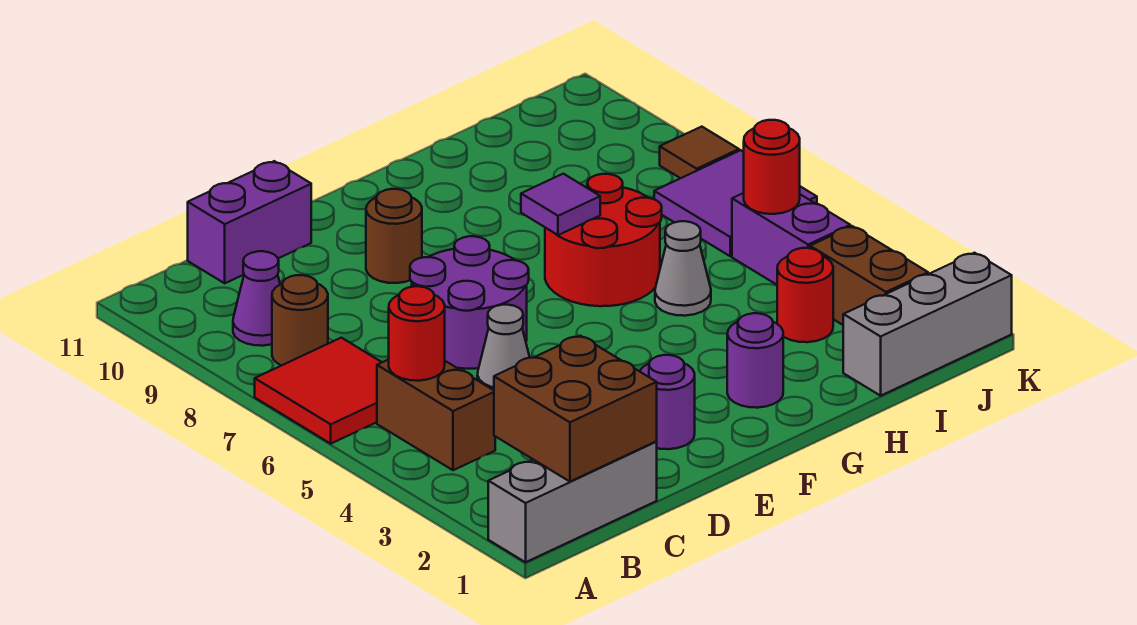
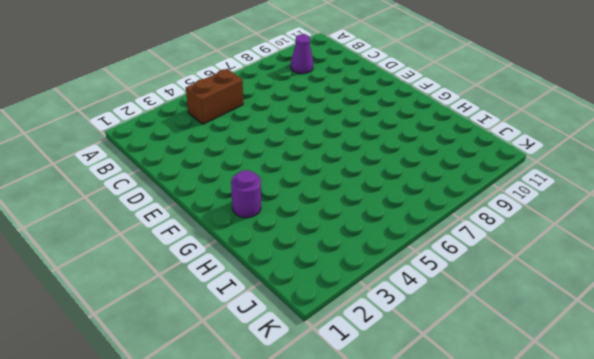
none -> grey 1x3 brick [488,442,657,562]
none -> red 2x2 tile [255,338,382,444]
none -> brown 1x1 round brick [272,275,328,366]

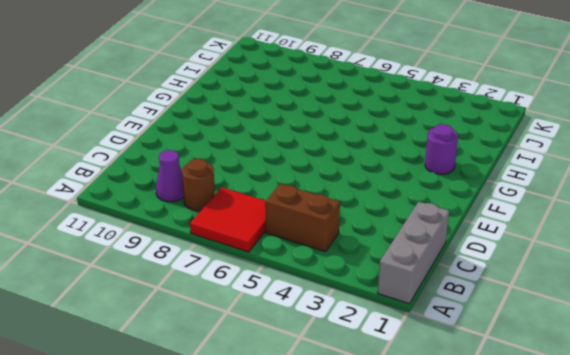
none -> purple 1x2 brick [188,161,311,283]
none -> grey 1x1 cone [477,305,530,390]
none -> purple 2x2 round brick [410,236,529,369]

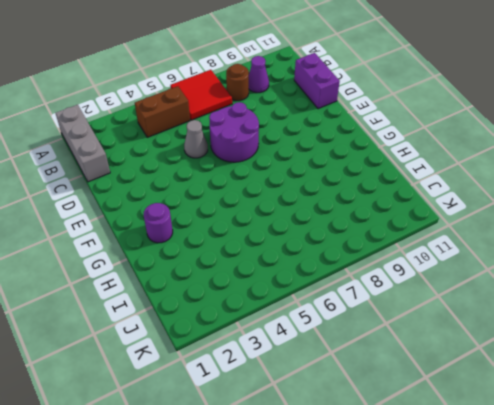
none -> purple 1x1 round brick [640,355,695,449]
none -> brown 1x1 round brick [366,189,422,283]
none -> red 2x2 round brick [545,174,662,306]

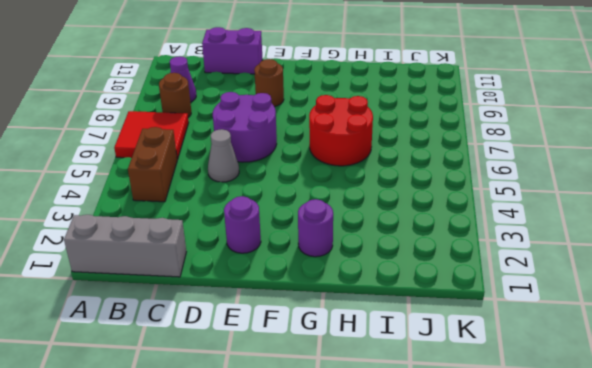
none -> grey 1x1 cone [655,221,711,316]
none -> grey 1x3 brick [843,253,1012,396]
none -> red 1x1 round brick [777,248,833,342]

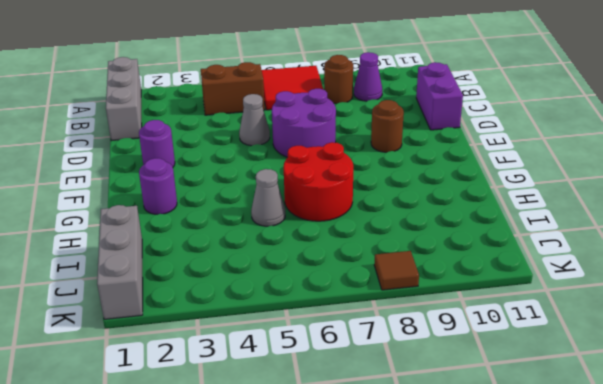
none -> red 1x1 round brick [777,248,833,342]
none -> brown 1x2 brick [810,226,928,325]
none -> purple 1x2 brick [732,193,850,285]

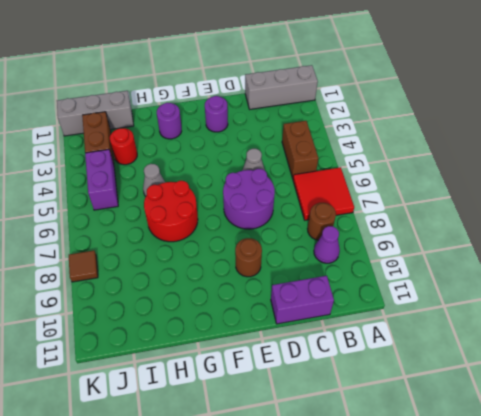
none -> purple 2x2 tile [654,150,817,256]
none -> brown 2x2 brick [494,336,657,482]
none -> red 1x1 round brick [389,286,445,381]

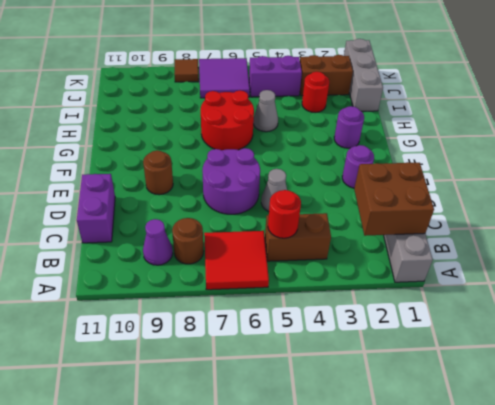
none -> purple 1x1 tile [521,174,600,235]
none -> red 1x1 round brick [744,120,800,214]

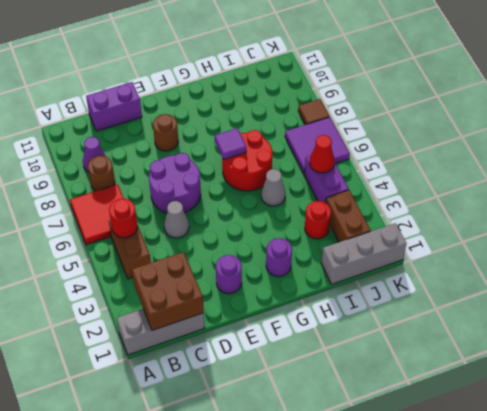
red 1x1 cone [310,135,334,173] -> red 1x1 round brick [744,120,800,214]

